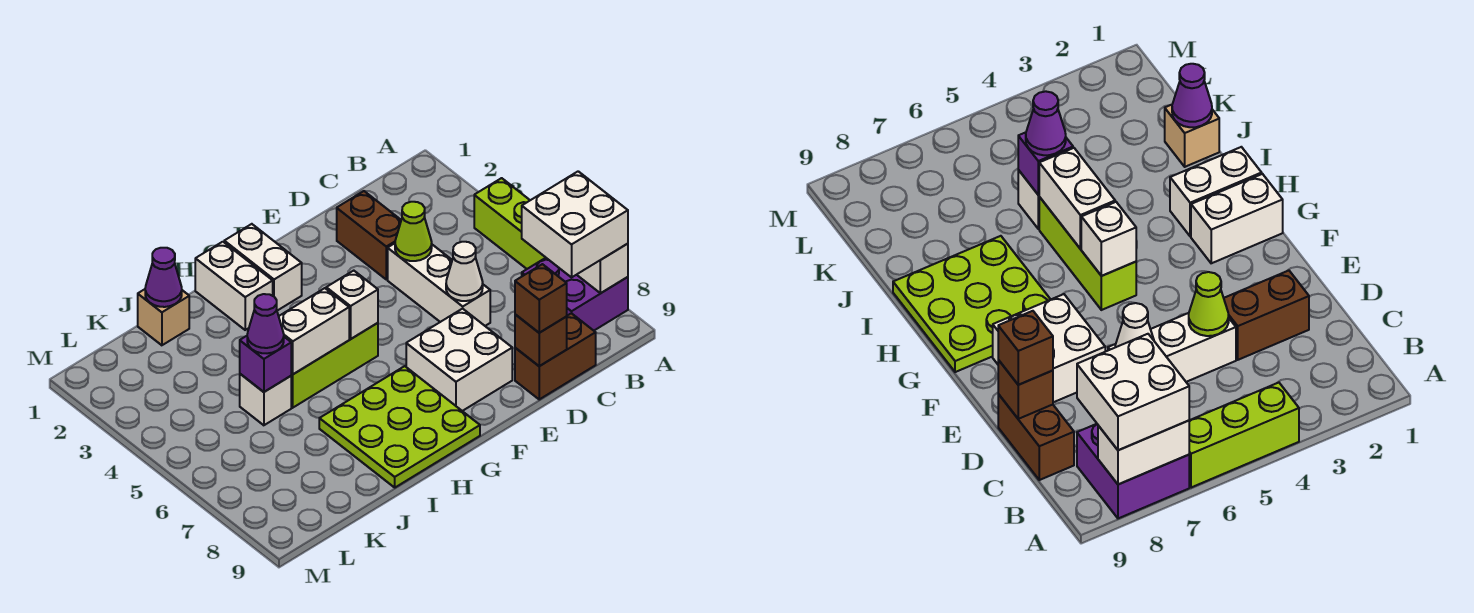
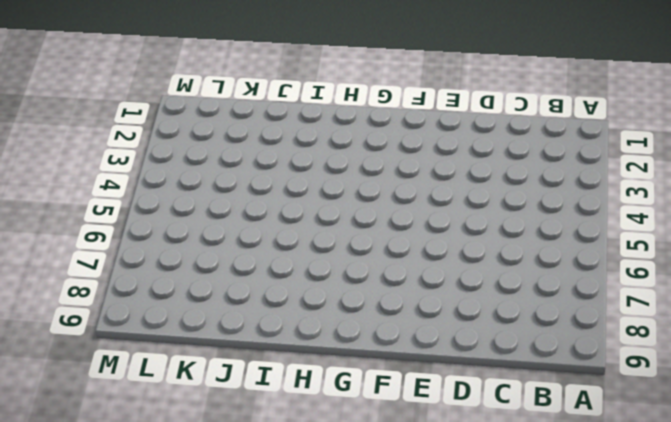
none -> lime 1x3 brick [474,178,546,269]
none -> purple 2x2 brick [522,258,628,331]
none -> brown 1x2 brick [515,313,596,399]

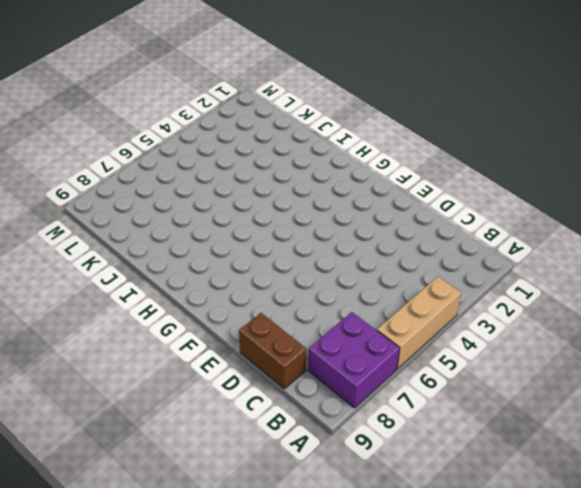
tan 1x3 brick [377,277,461,369] -> lime 1x3 brick [474,178,546,269]
none -> brown 1x2 brick [337,191,401,279]
none -> white 1x3 brick [388,243,490,326]
none -> white 2x2 brick [406,309,512,411]

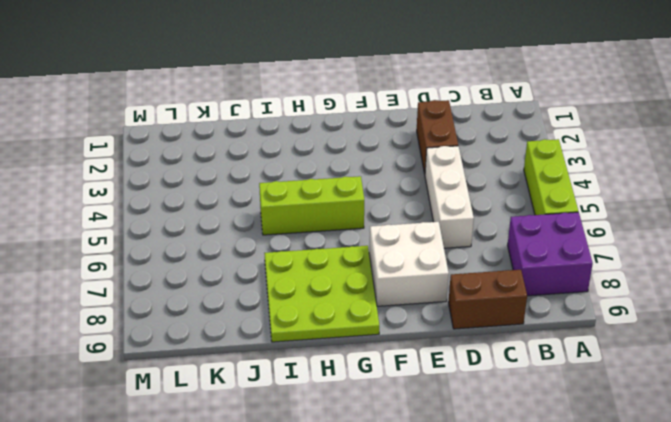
none -> white 1x2 brick [224,224,302,311]
none -> white 1x2 brick [195,242,273,330]
none -> tan 1x1 brick [138,289,189,345]

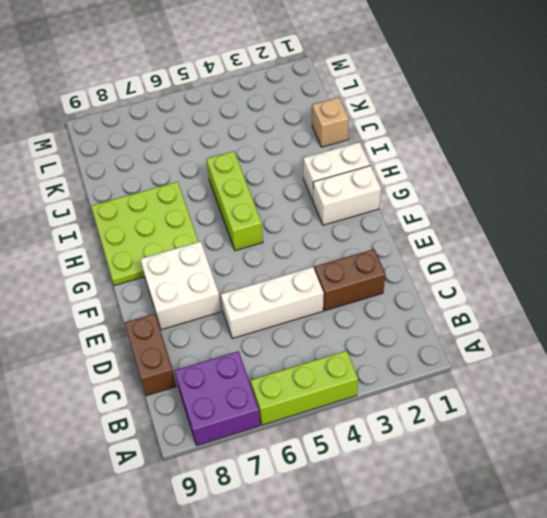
none -> white 1x1 brick [240,374,291,425]
none -> white 1x2 brick [577,244,628,293]
none -> lime 1x1 cone [395,202,432,261]

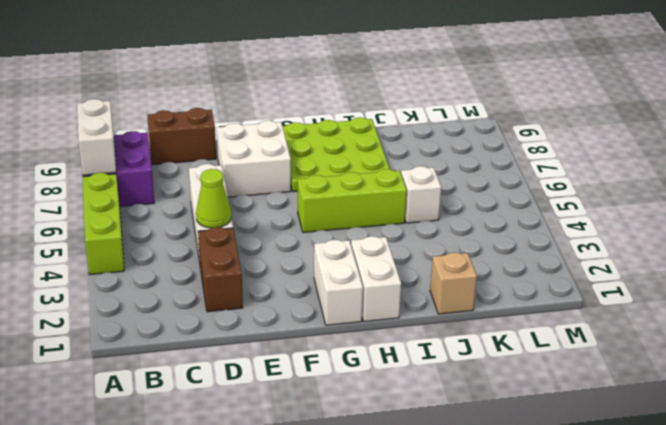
none -> white 1x1 cone [446,242,483,301]
none -> brown 1x1 brick [515,314,567,366]
none -> white 1x1 brick [326,271,378,339]

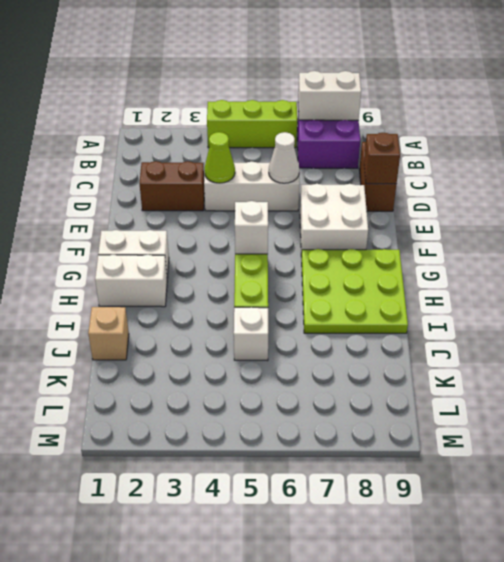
none -> white 1x2 brick [279,288,349,374]
none -> purple 1x1 cone [145,248,182,307]
none -> purple 1x1 brick [240,336,291,392]

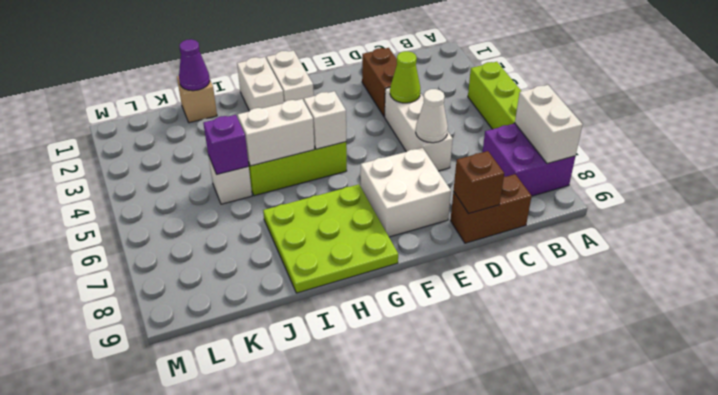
none -> white 2x2 brick [522,171,628,277]
none -> brown 1x1 brick [515,264,567,333]
none -> purple 1x1 cone [247,294,284,353]

